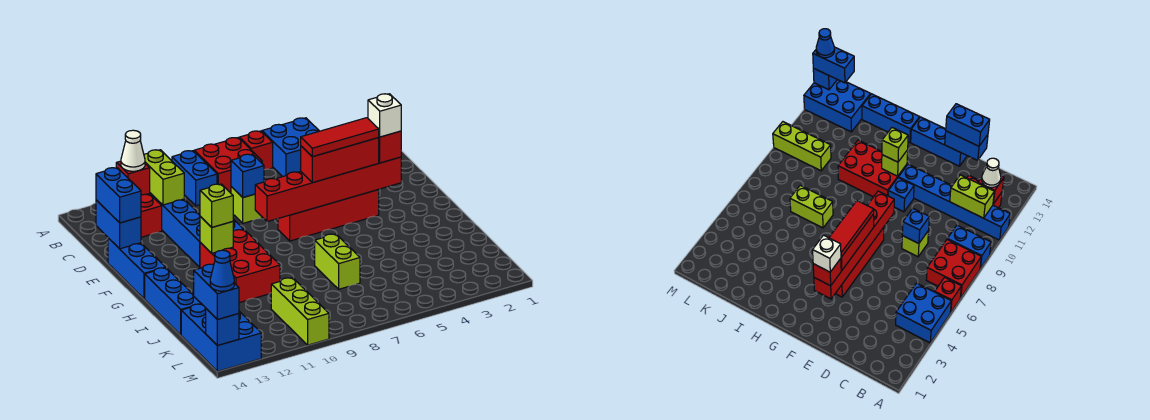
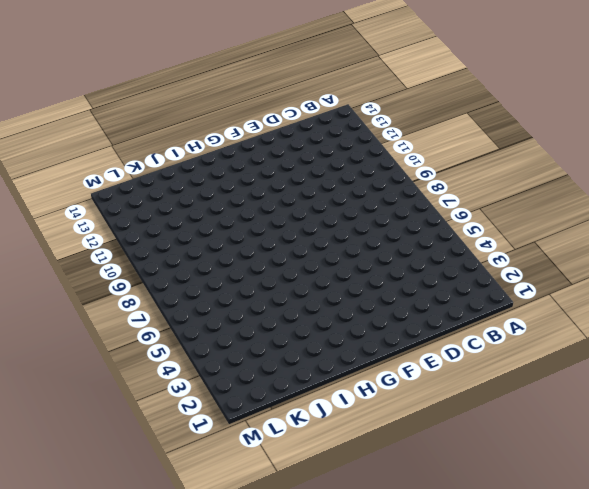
none -> blue 2x2 brick [262,118,319,177]
none -> red 1x1 brick [239,131,273,170]
none -> red 2x2 brick [194,138,262,193]
none -> blue 1x2 brick [172,151,217,206]

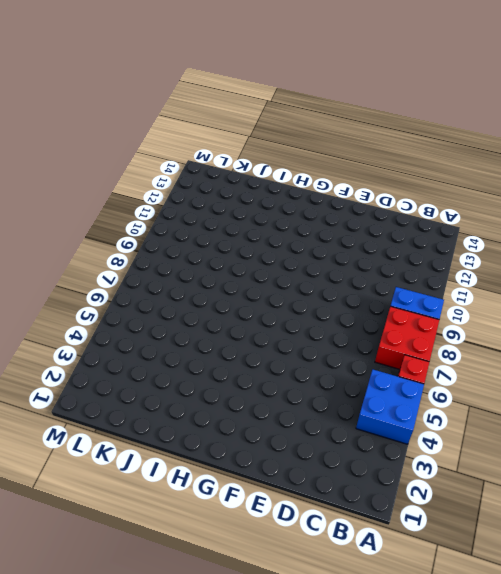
none -> blue 1x6 brick [149,193,200,267]
none -> red 1x2 brick [141,194,162,237]
none -> lime 1x1 brick [231,187,263,223]
none -> blue 1x3 brick [108,238,166,299]

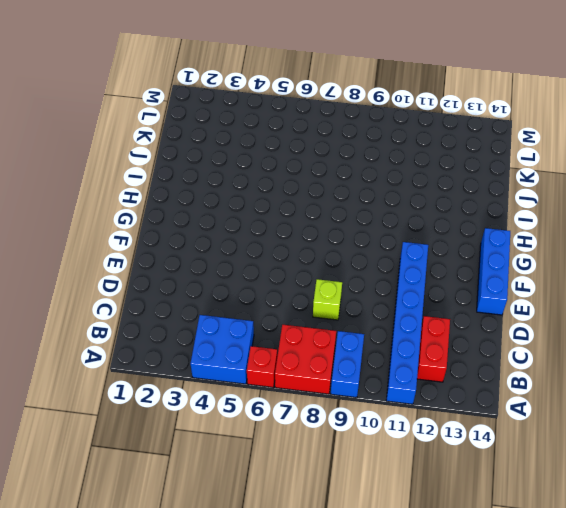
none -> red 1x4 brick [278,190,379,241]
none -> blue 1x1 brick [888,178,914,212]
none -> red 2x3 brick [200,230,280,303]
none -> blue 1x3 brick [145,268,201,335]

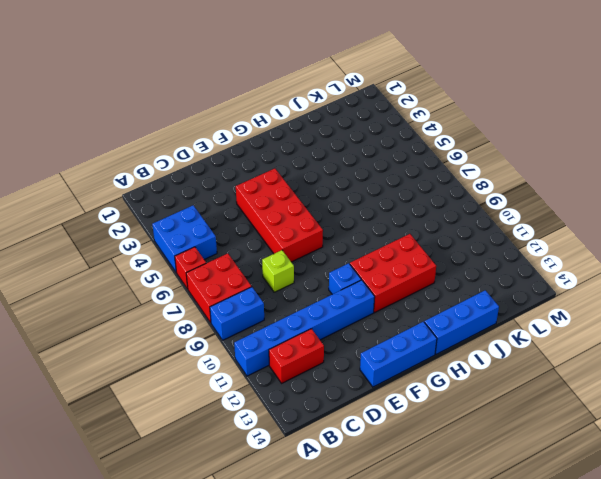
red 2x4 brick [236,169,323,262] -> red 1x4 brick [278,190,379,241]
none -> lime 1x2 brick [315,234,360,289]
none -> lime 1x3 brick [271,278,329,345]
none -> blue 2x3 brick [181,304,261,371]
none -> lime 1x2 brick [144,150,184,205]

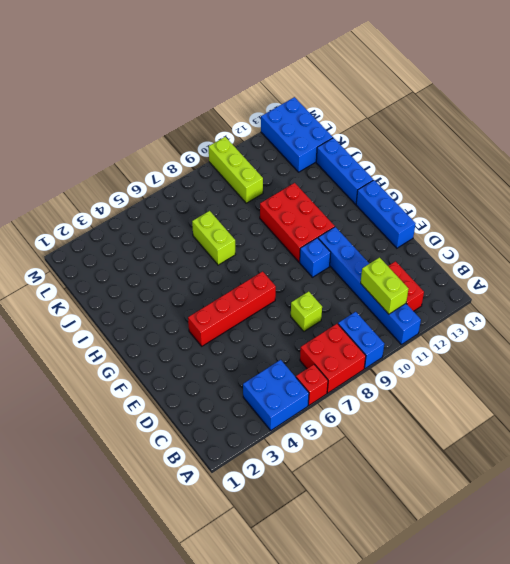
none -> red 1x1 brick [116,161,150,195]
none -> blue 1x1 brick [231,154,264,197]
none -> blue 1x2 brick [96,200,141,249]
none -> red 1x6 brick [255,157,401,222]

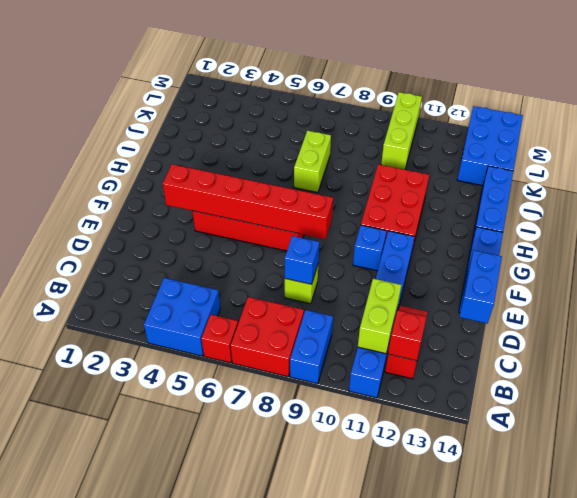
none -> lime 1x1 brick [200,217,233,253]
none -> blue 1x1 brick [206,309,239,345]
none -> white 1x1 cone [121,130,145,171]
none -> blue 1x2 brick [96,168,141,223]

